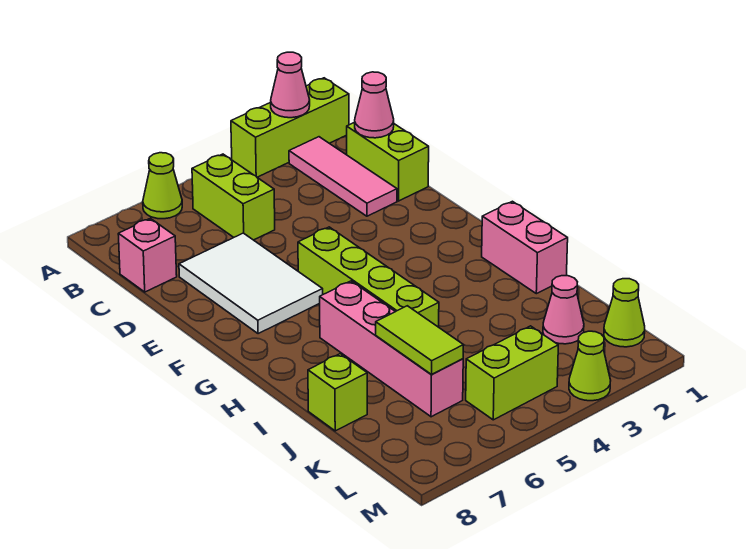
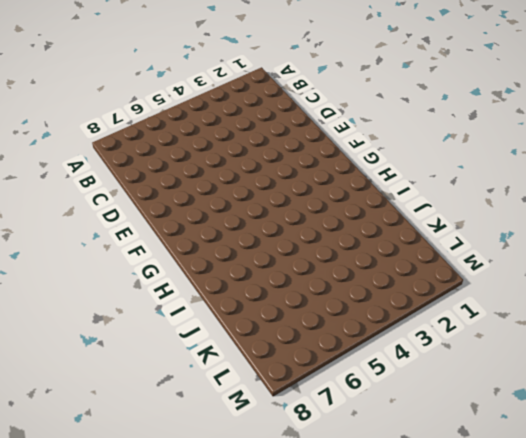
none -> lime 1x3 brick [231,78,349,177]
none -> lime 1x1 cone [143,153,182,219]
none -> pink 1x3 tile [289,137,397,216]

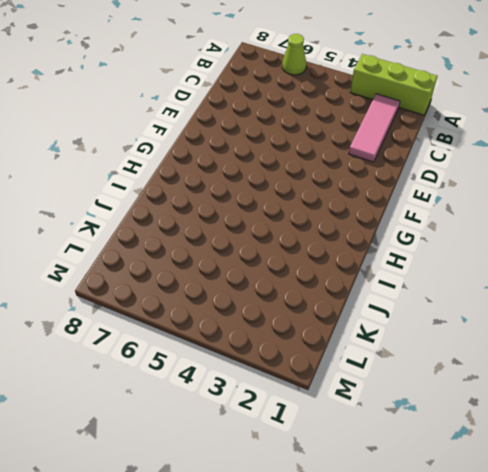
none -> lime 1x2 brick [192,154,275,240]
none -> lime 1x2 brick [347,122,429,201]
none -> pink 1x1 brick [118,218,177,292]

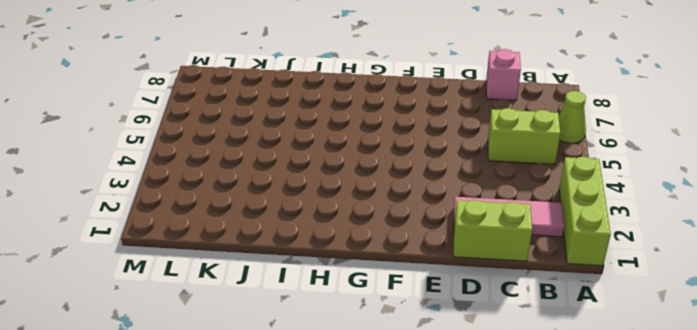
none -> white 2x3 tile [179,233,323,334]
none -> lime 1x4 brick [298,227,439,327]
none -> pink 1x2 brick [482,201,568,294]

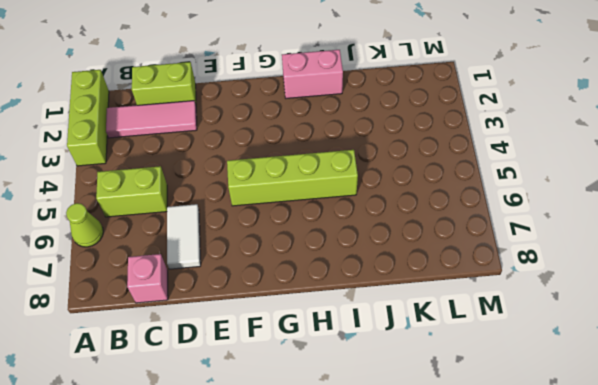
white 1x2 tile [167,204,201,269] -> white 2x3 tile [179,233,323,334]
none -> pink 1x4 brick [320,281,463,417]
none -> lime 1x1 brick [308,354,367,431]
none -> pink 1x1 cone [543,276,584,344]

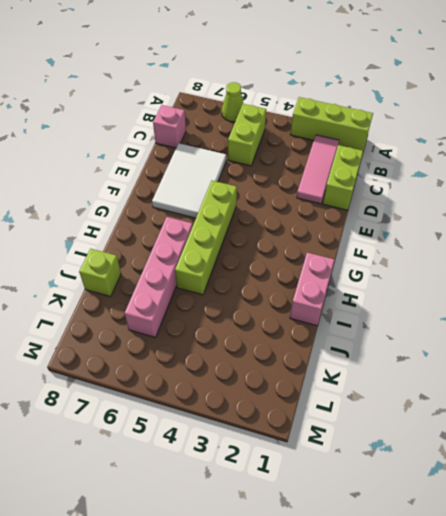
none -> pink 1x1 cone [543,276,584,344]
none -> lime 1x1 cone [604,279,645,347]
none -> lime 1x2 brick [466,326,558,420]

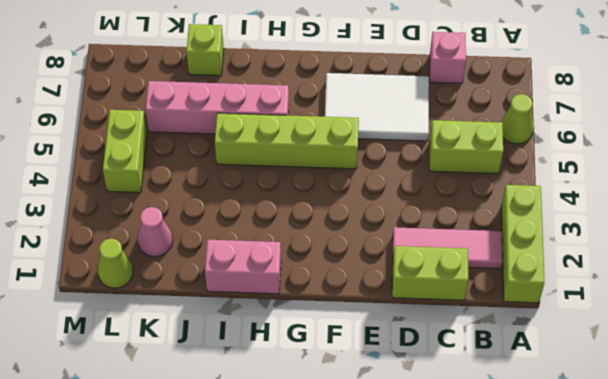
none -> lime 1x1 cone [569,331,611,401]
none -> pink 1x1 cone [271,52,310,118]
none -> pink 1x1 cone [355,72,394,138]

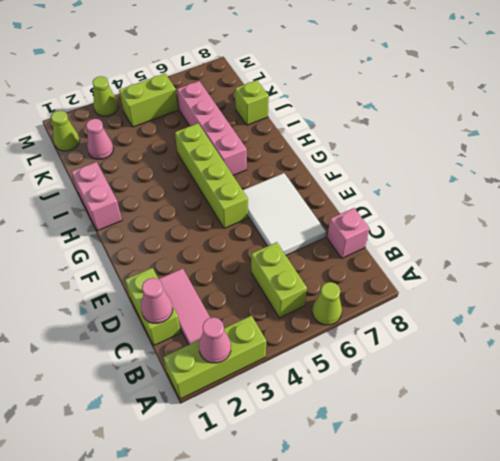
none -> lime 1x2 tile [376,306,464,374]

